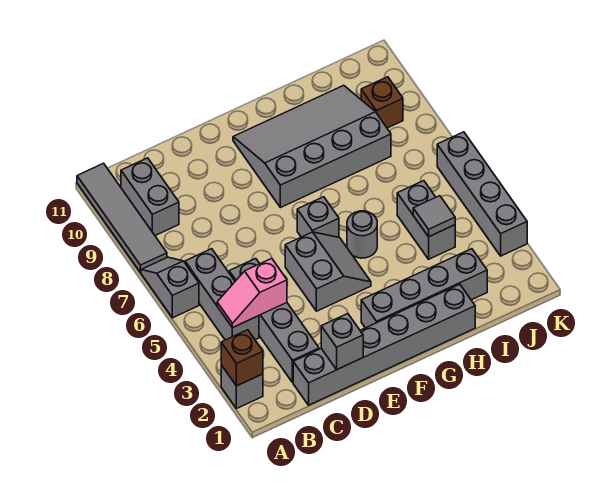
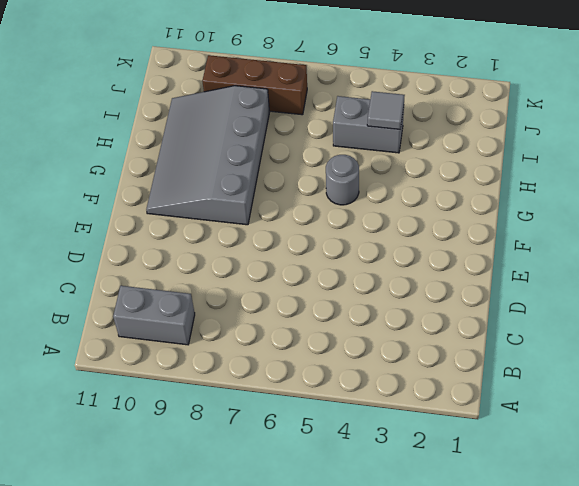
brown 1x3 brick [202,55,307,115] -> brown 1x1 brick [361,77,403,128]
none -> grey 1x1 brick [221,365,263,409]
none -> grey 1x2 slope [141,257,199,318]
none -> grey 1x4 tile [77,163,167,272]

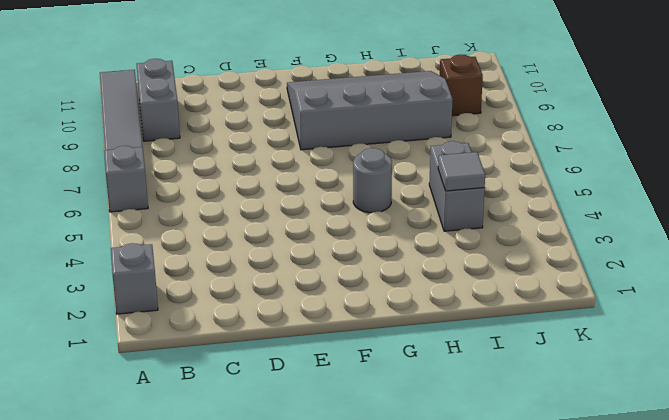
none -> grey 1x3 brick [185,249,259,340]
none -> grey 1x6 brick [293,284,475,405]
none -> grey 1x4 brick [229,258,319,383]

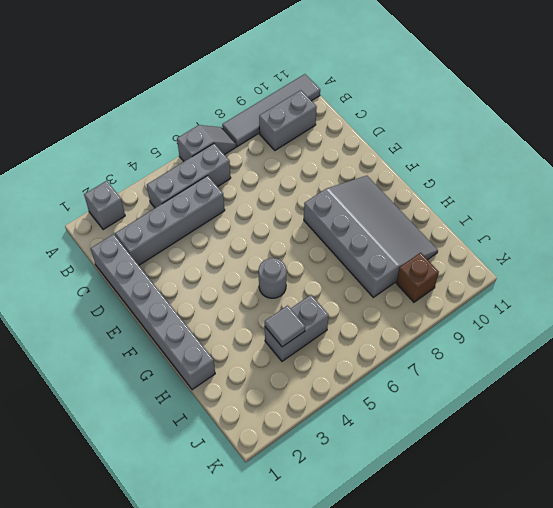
none -> grey 2x2 slope [285,232,371,311]
none -> grey 1x4 brick [361,249,487,328]
none -> grey 1x1 brick [297,197,339,237]

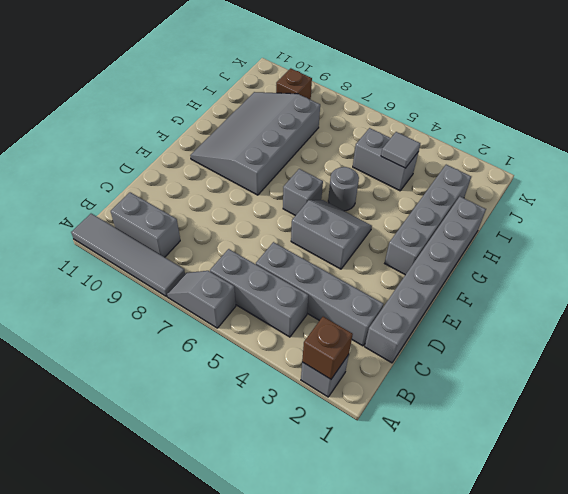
none -> grey 1x4 brick [437,132,527,256]
none -> pink 1x2 slope [217,258,287,328]
none -> grey 1x1 brick [321,314,363,369]

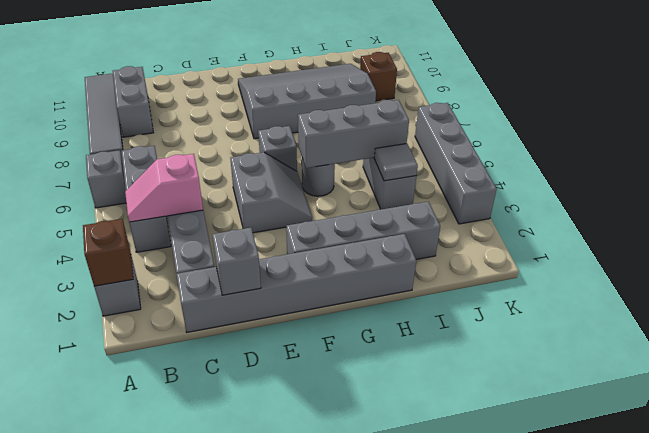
grey 1x3 brick [298,100,409,168] -> none

